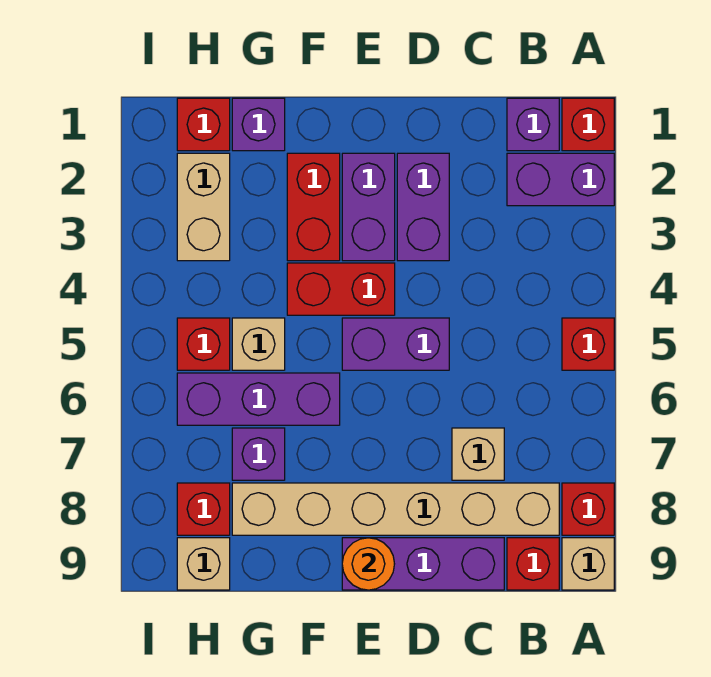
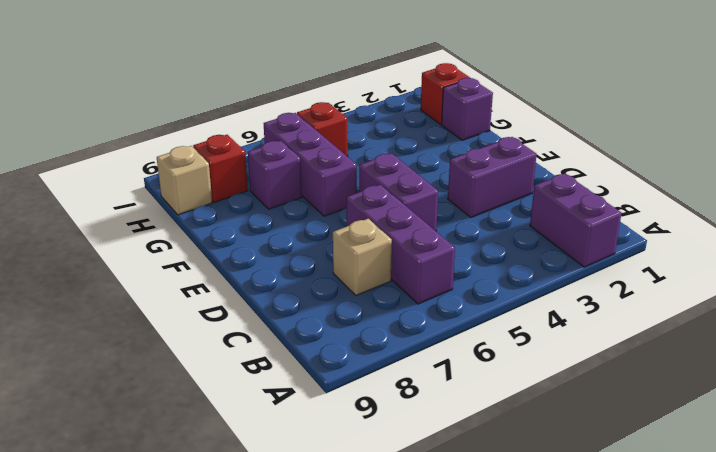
purple 1x3 brick [347,185,455,304] -> purple 1x3 brick moved to [342,538,504,590]
none -> red 1x1 brick [562,98,614,151]
none -> red 1x1 brick [562,318,614,370]
none -> red 1x1 brick [562,483,614,535]

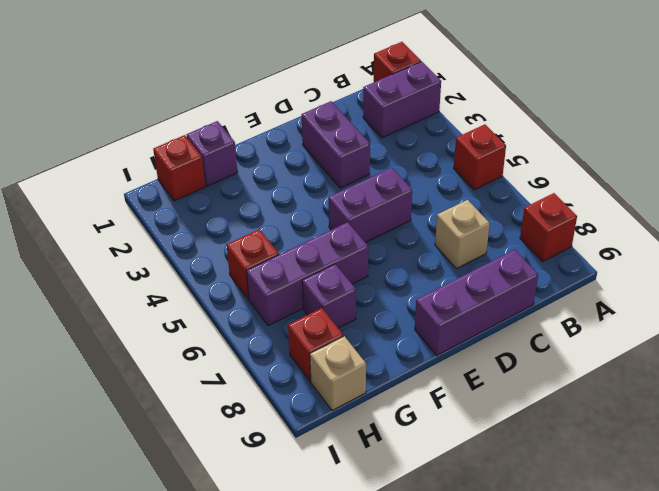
none -> tan 1x1 brick [562,538,614,590]
none -> purple 1x1 brick [507,98,559,151]
none -> tan 1x6 brick [232,483,559,535]

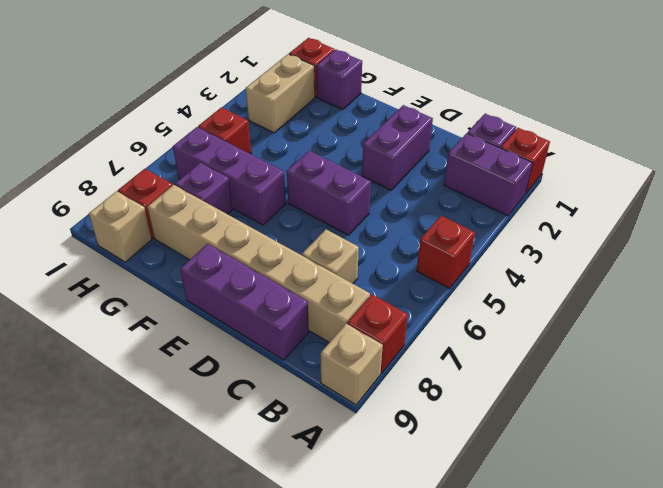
none -> red 1x1 brick [507,538,559,590]
none -> purple 1x2 brick [342,153,395,261]
none -> red 1x2 brick [287,263,395,315]

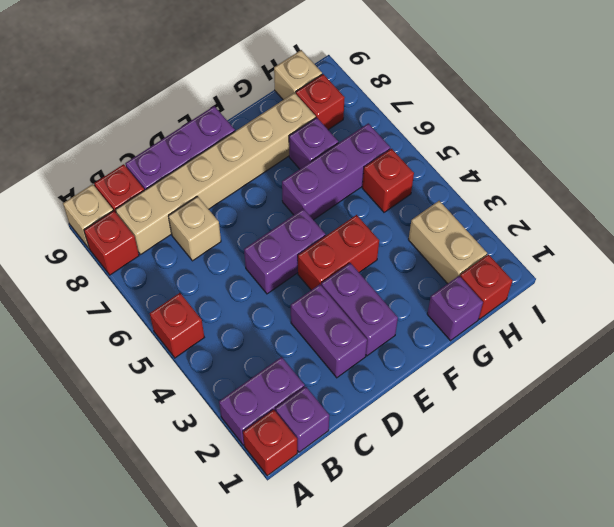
none -> red 1x2 brick [287,153,340,261]
none -> tan 1x1 brick [232,318,285,370]
none -> orange 1x1 round brick [342,538,394,590]

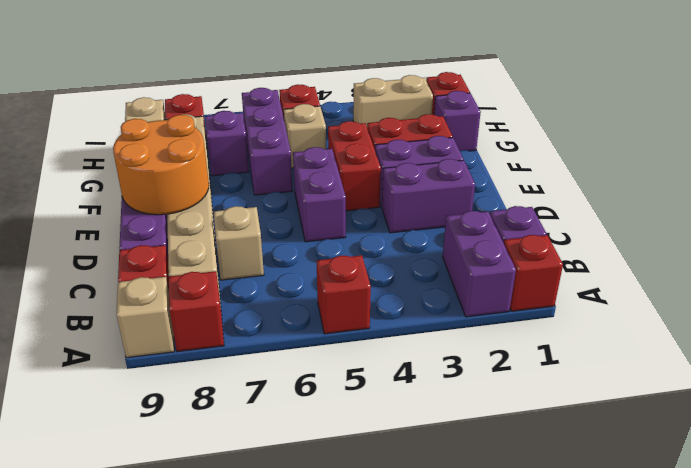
orange 2x2 round brick [113,115,209,215] -> orange 1x1 round brick [342,538,394,590]

